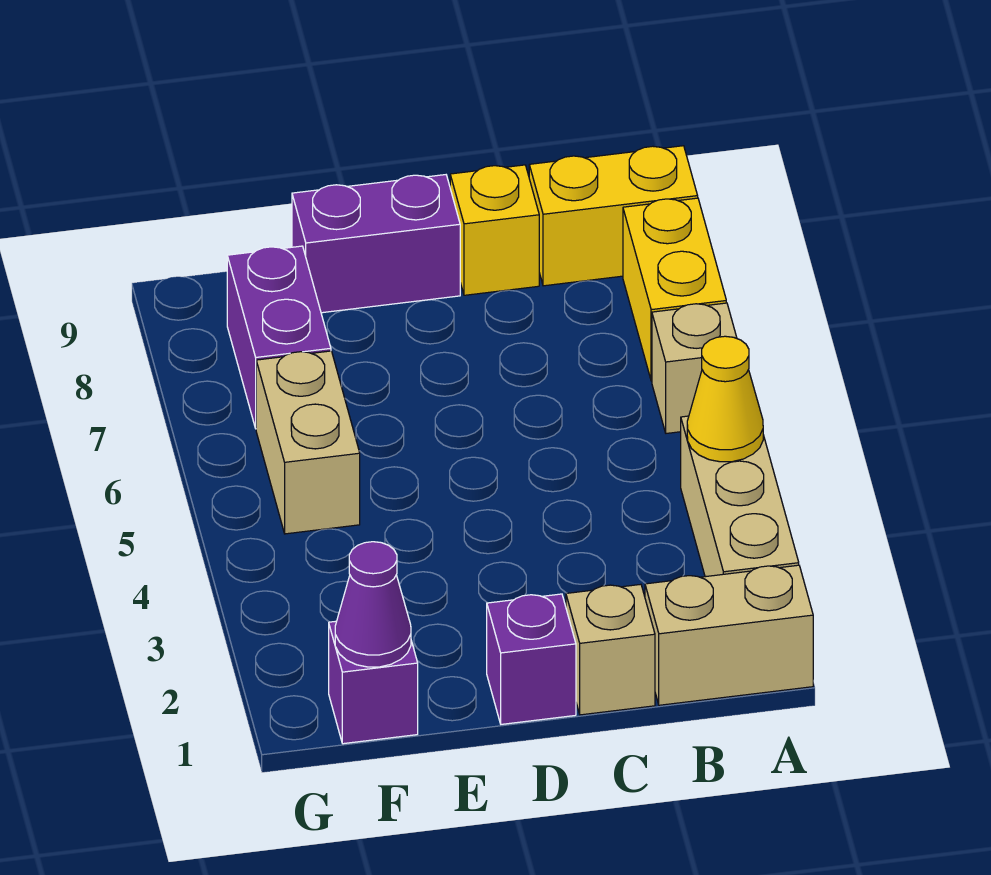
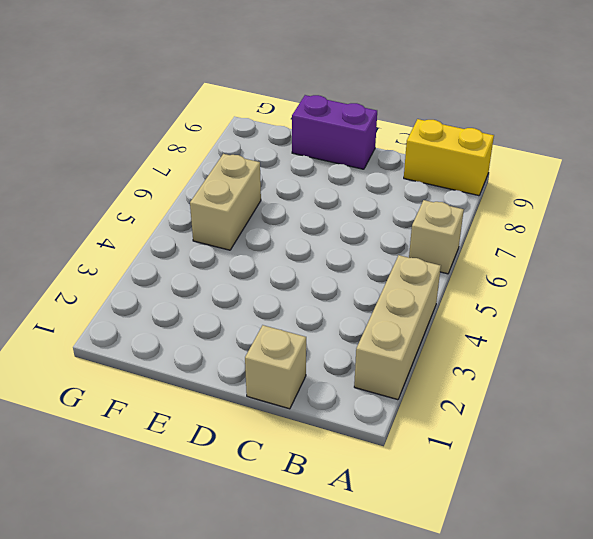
none -> tan 1x2 brick [645,565,813,705]
none -> yellow 1x2 brick [623,198,726,381]
none -> yellow 1x1 brick [450,165,539,295]

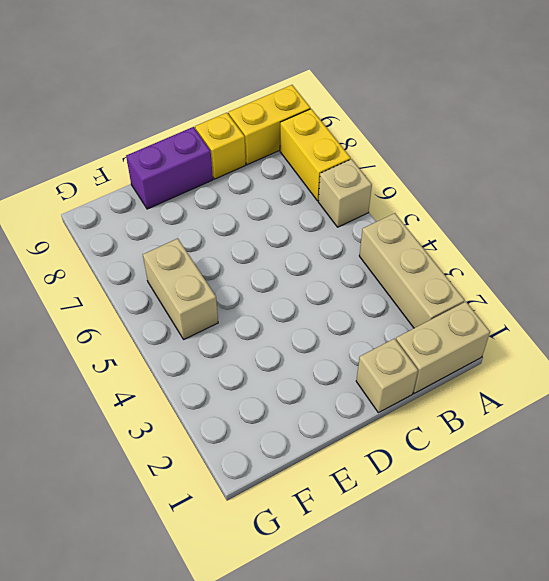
none -> purple 1x1 brick [487,594,576,724]
none -> purple 1x1 brick [329,621,418,744]
none -> purple 1x2 brick [227,246,331,428]

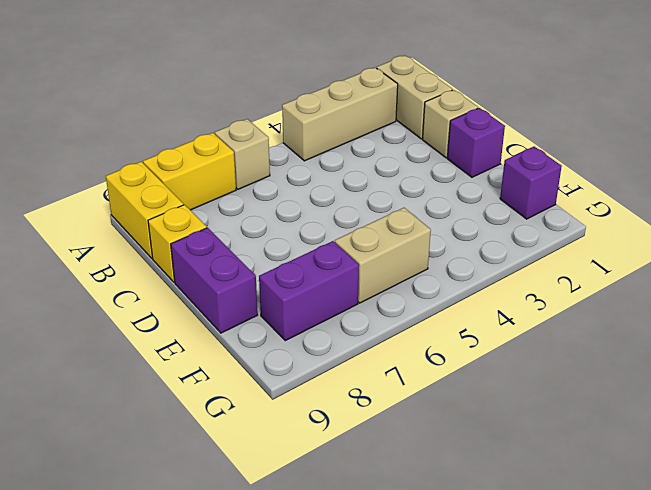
none -> yellow 1x1 cone [687,336,763,462]
none -> purple 1x1 cone [335,542,411,667]

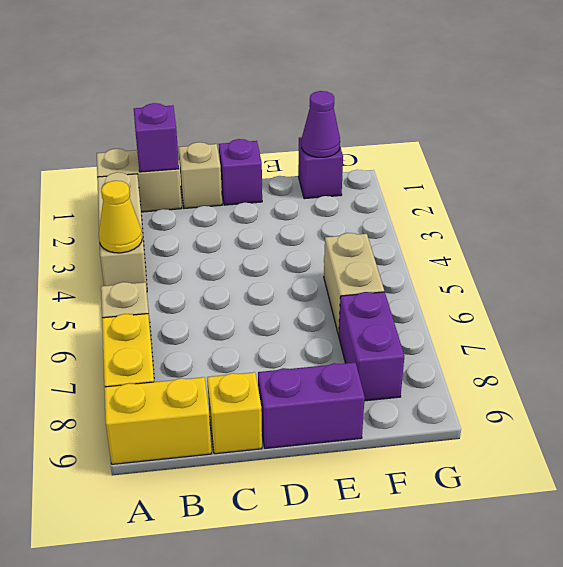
purple 1x1 brick [134,103,179,172] -> none

